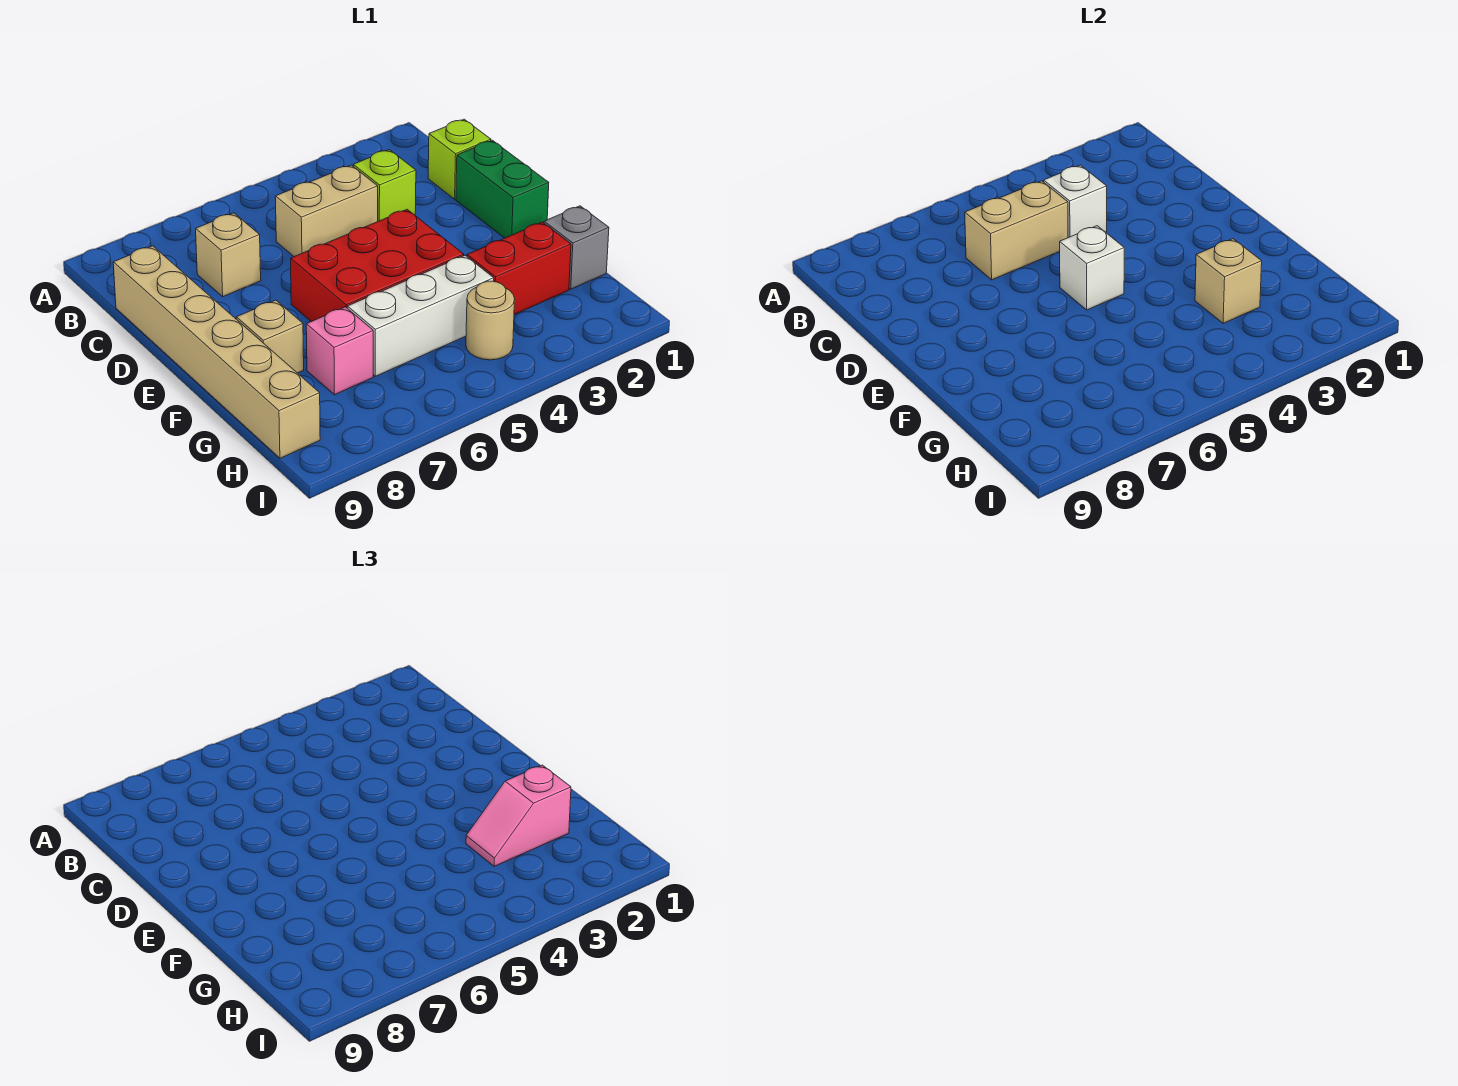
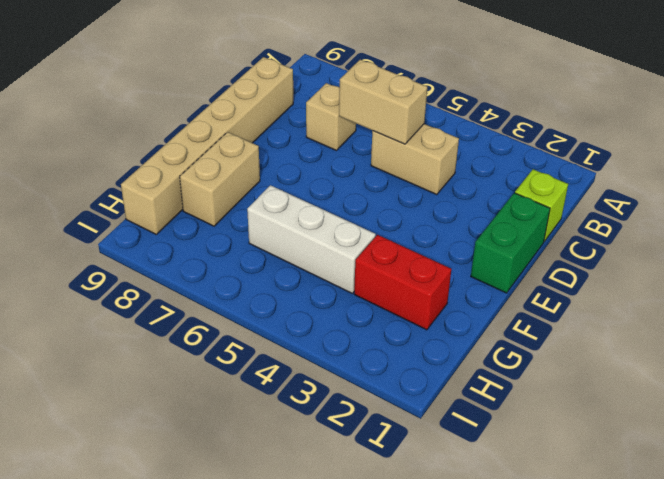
tan 1x2 brick [180,132,260,226] -> tan 1x1 brick [236,300,304,373]
none -> lime 1x1 brick [353,150,416,221]
none -> red 2x3 brick [291,209,464,322]
none -> grey 1x1 brick [544,206,609,289]

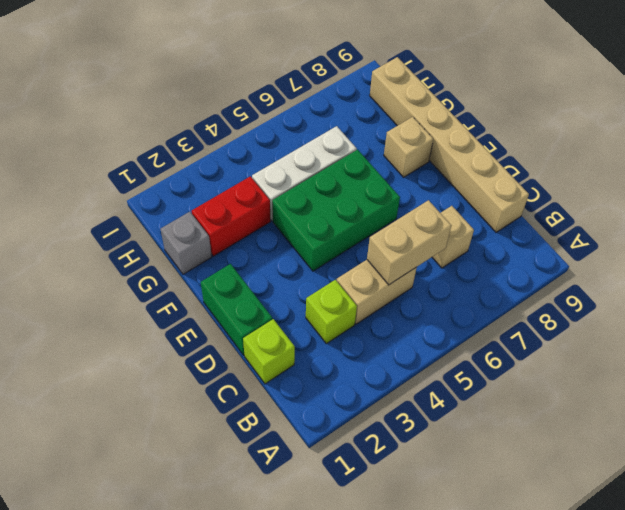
green 2x3 brick [272,150,400,271] -> red 2x3 brick [291,209,464,322]
none -> pink 1x1 brick [306,307,373,395]
none -> tan 1x1 round brick [466,281,515,360]
none -> white 1x1 brick [1044,165,1107,238]

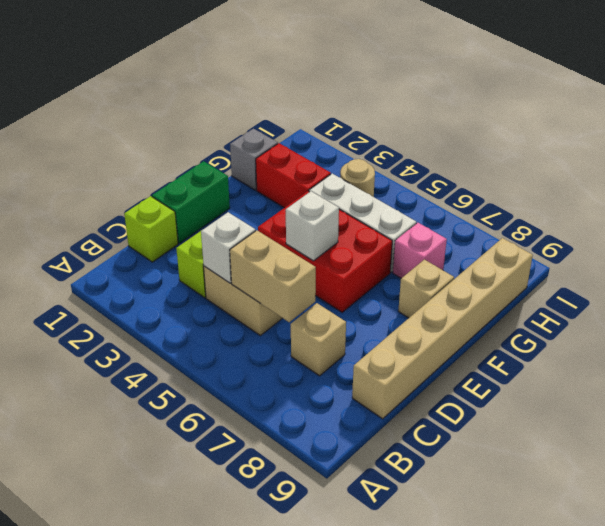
none -> tan 1x1 brick [1195,239,1262,323]
none -> pink 1x2 slope [466,765,571,866]

